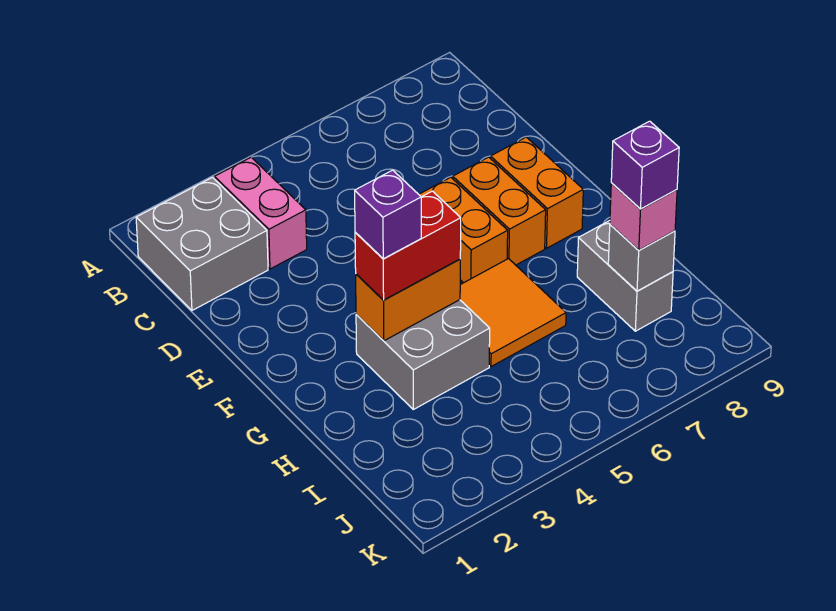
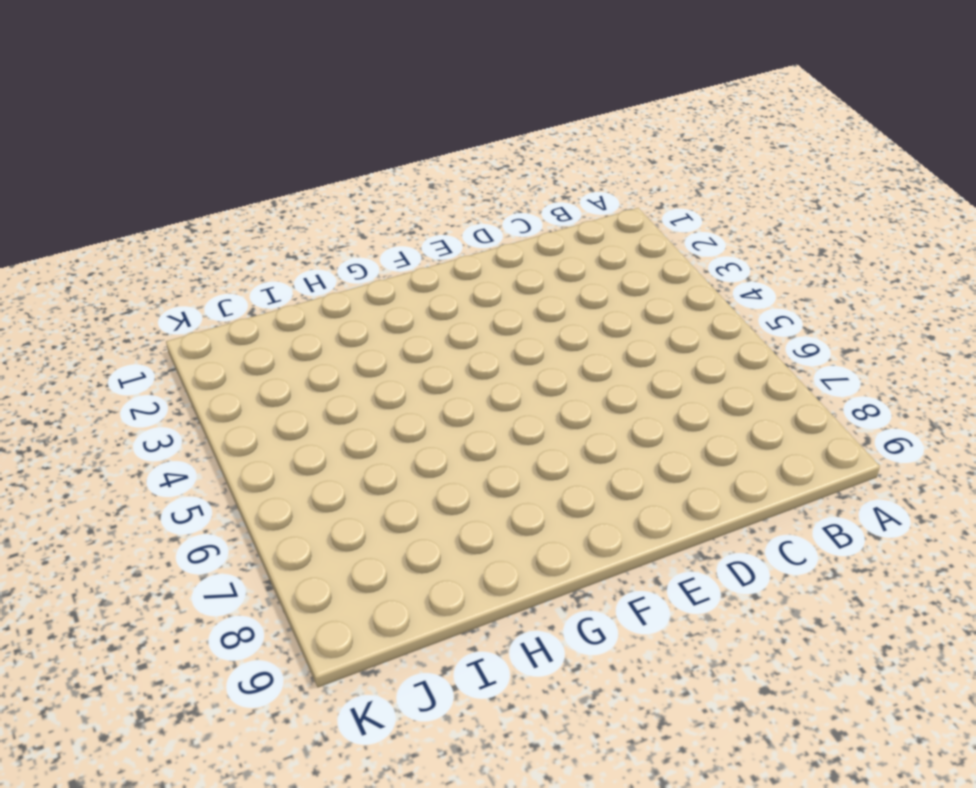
none -> grey 2x2 brick [136,177,268,310]
none -> pink 1x2 brick [214,157,307,269]
none -> orange 1x2 brick [419,177,508,283]

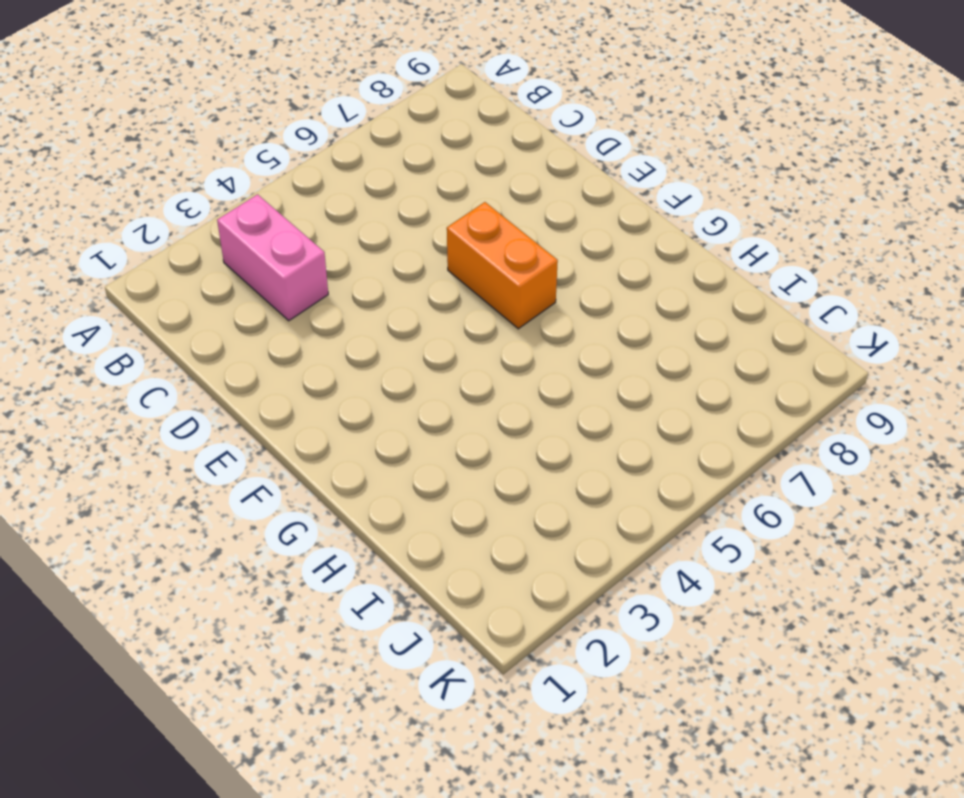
none -> grey 2x2 brick [136,177,268,310]
none -> orange 1x2 brick [453,157,546,265]
none -> orange 1x2 brick [491,137,583,248]

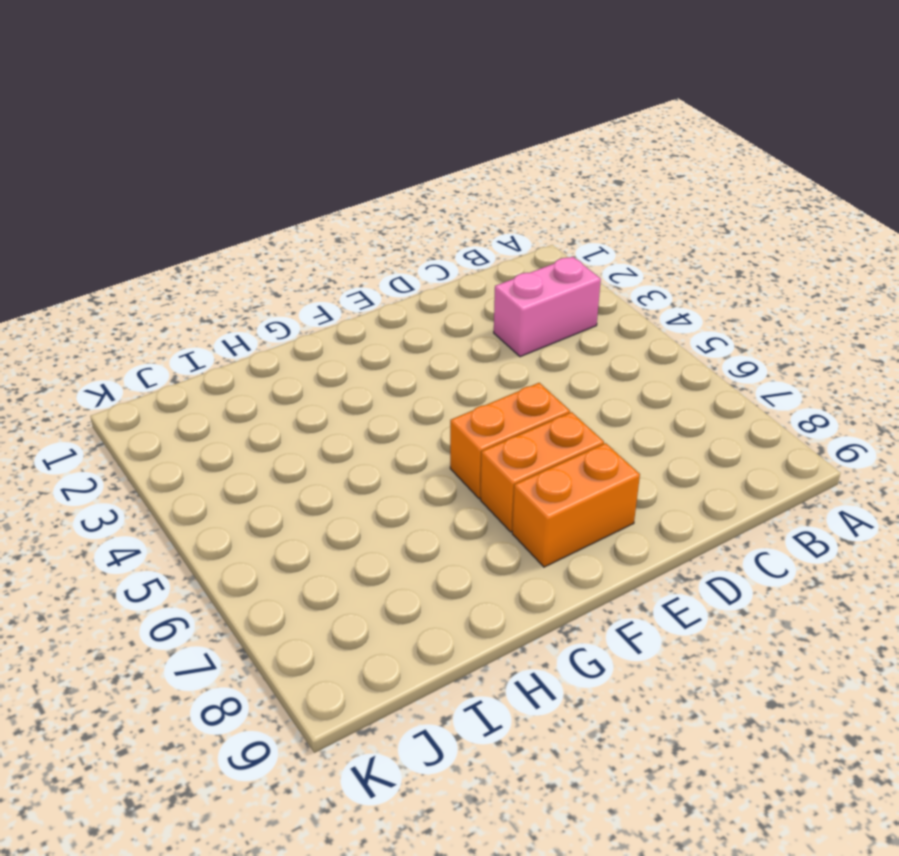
none -> grey 2x2 brick [136,177,268,310]
none -> grey 2x2 brick [356,300,490,409]
none -> orange 2x2 tile [460,259,566,367]

